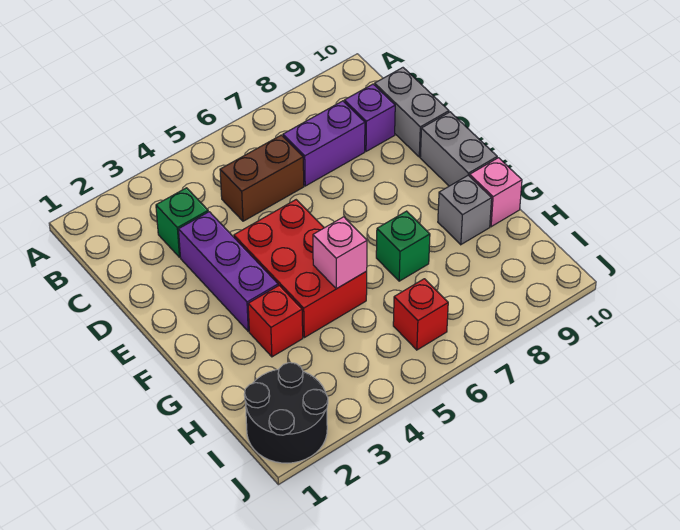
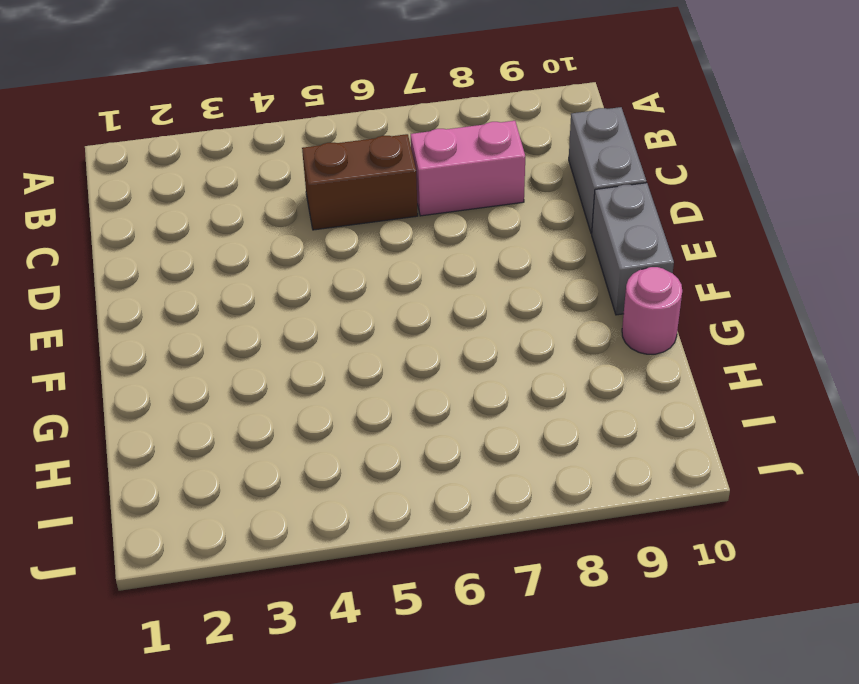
pink 1x2 brick [411,121,525,216] -> purple 1x2 brick [283,101,365,186]
pink 1x1 round brick [622,267,682,354] -> pink 1x1 brick [470,158,522,227]
none -> green 1x1 brick [156,188,208,257]
none -> purple 1x1 brick [344,84,395,151]
none -> purple 1x3 brick [179,212,278,331]

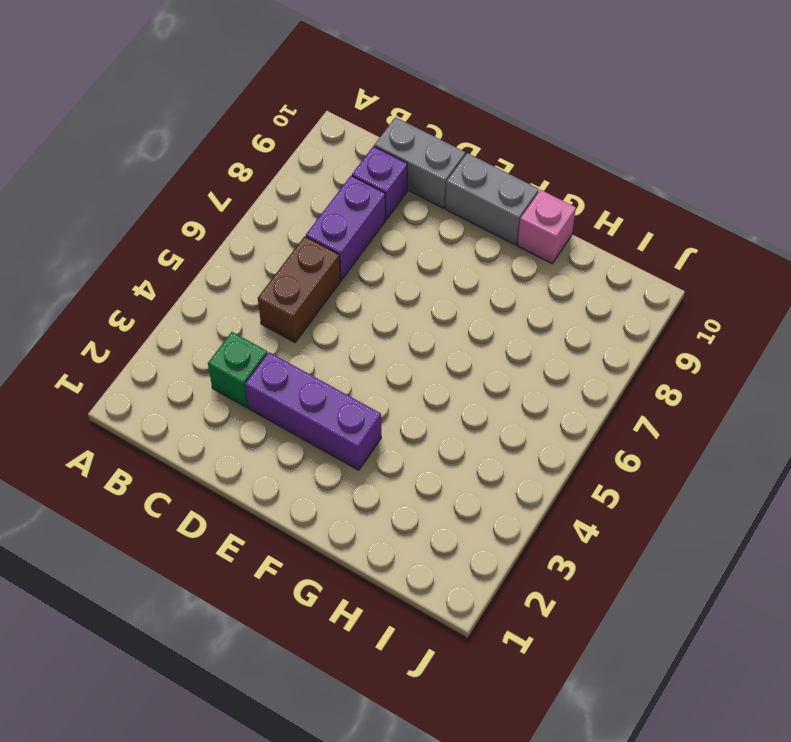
none -> red 2x3 brick [234,200,367,338]
none -> red 1x1 brick [248,285,303,357]
none -> green 1x1 brick [376,211,430,281]

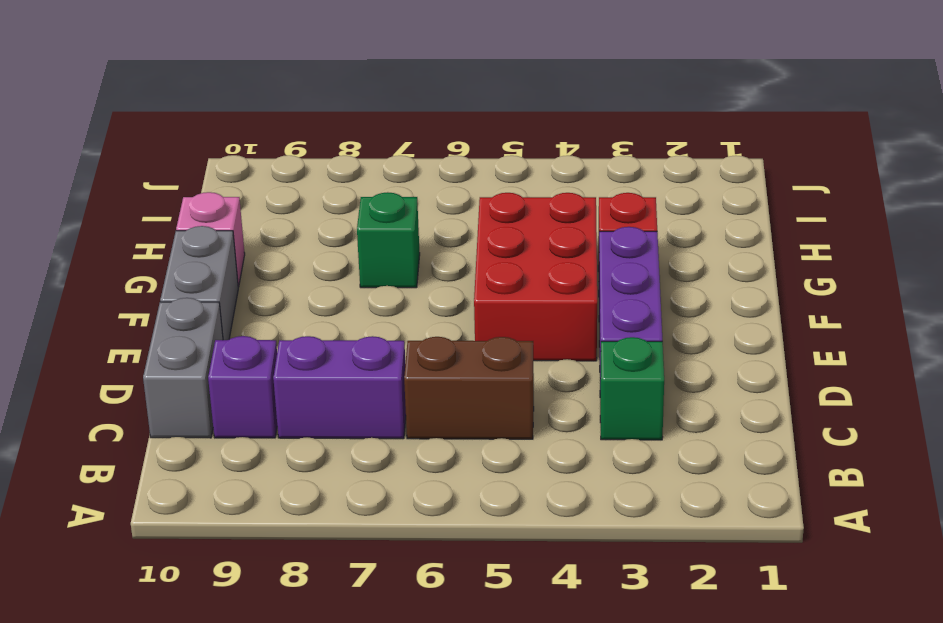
none -> grey 1x1 brick [438,175,492,245]
none -> black 2x2 round brick [244,363,328,463]
none -> red 1x1 brick [393,279,448,350]

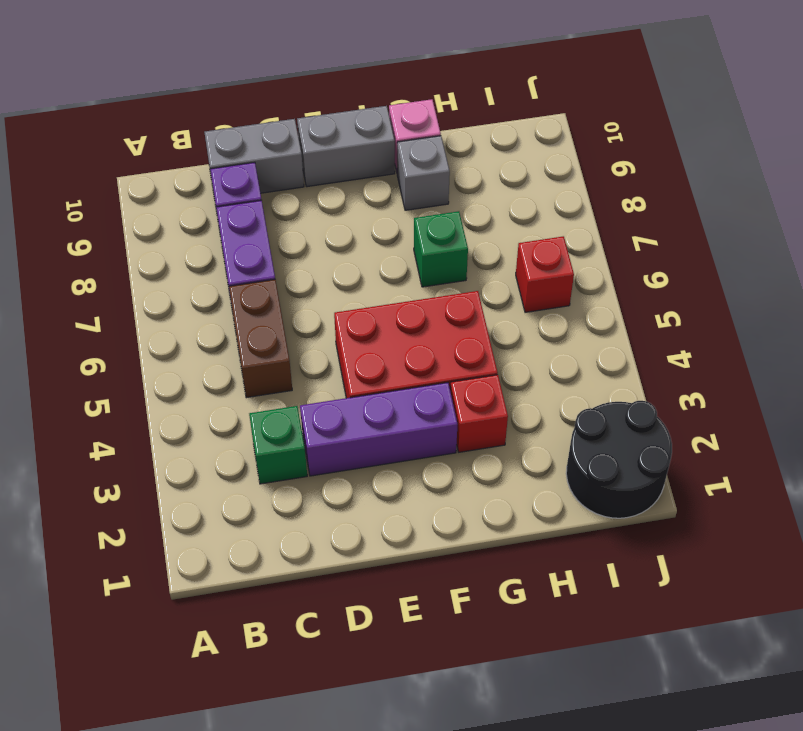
none -> pink 1x1 brick [313,217,367,289]

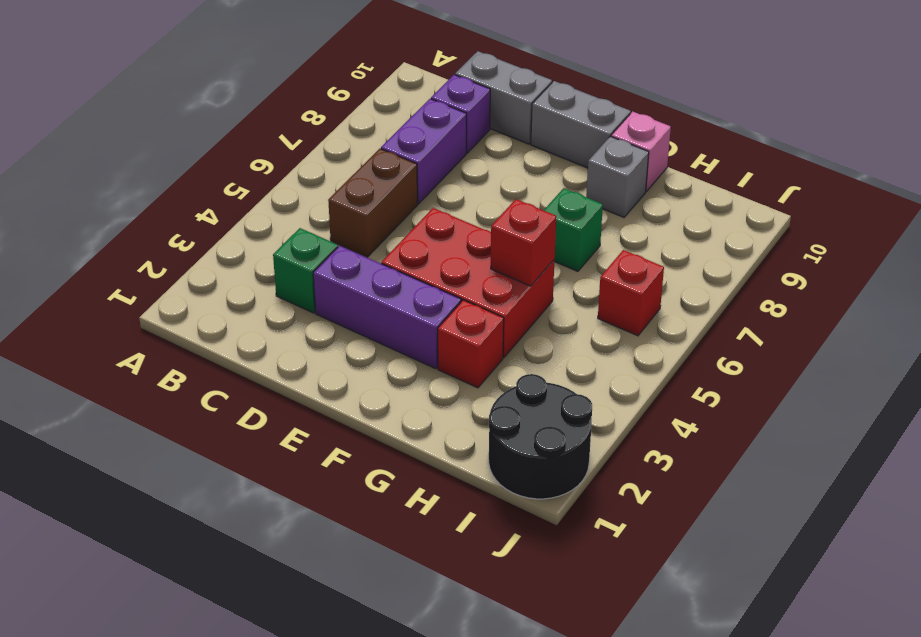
red 1x1 brick [491,199,556,286] -> pink 1x1 brick [313,217,367,289]

